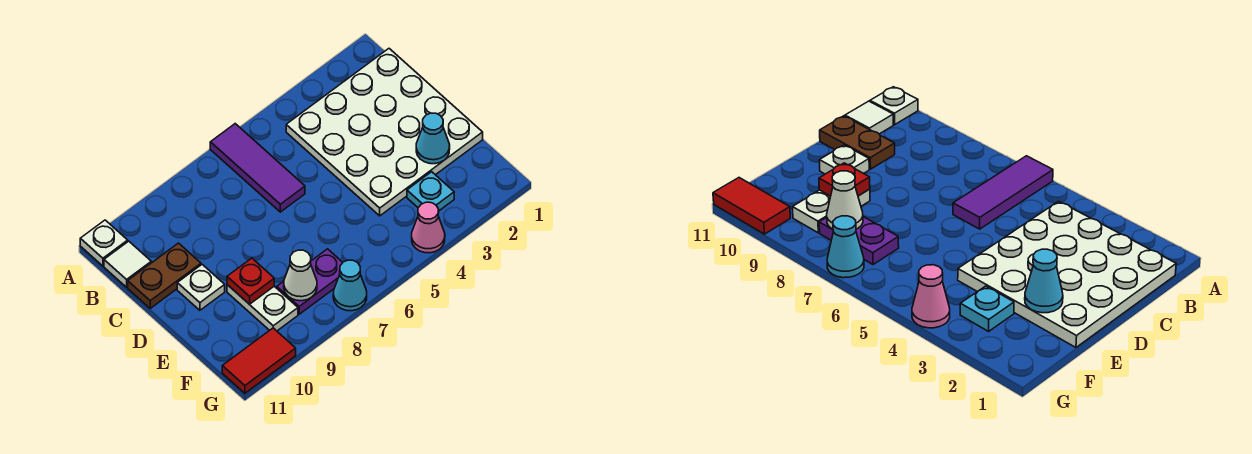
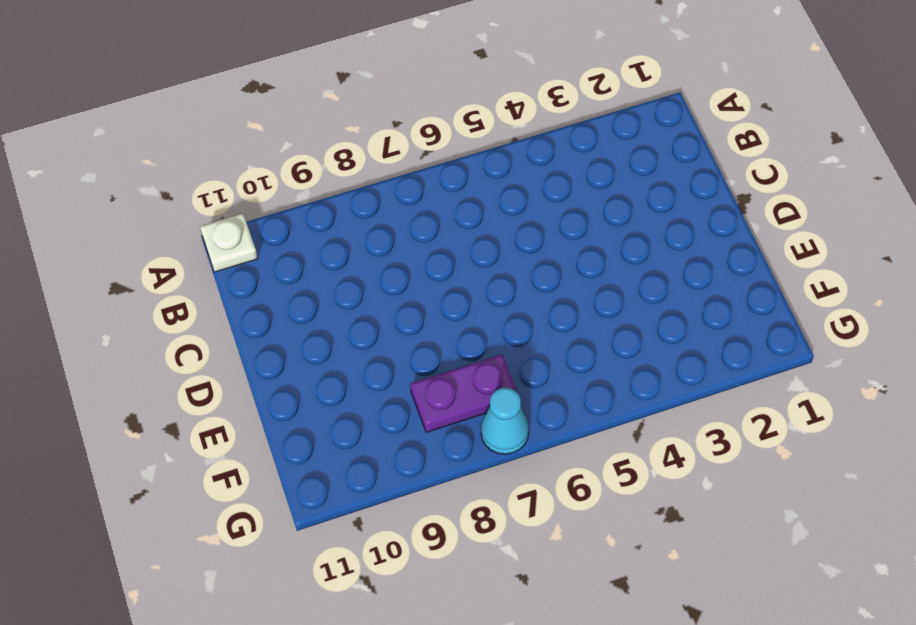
none -> purple 1x3 tile [210,124,305,212]
none -> white 4x4 plate [286,49,483,216]
none -> white 1x1 tile [104,241,151,287]

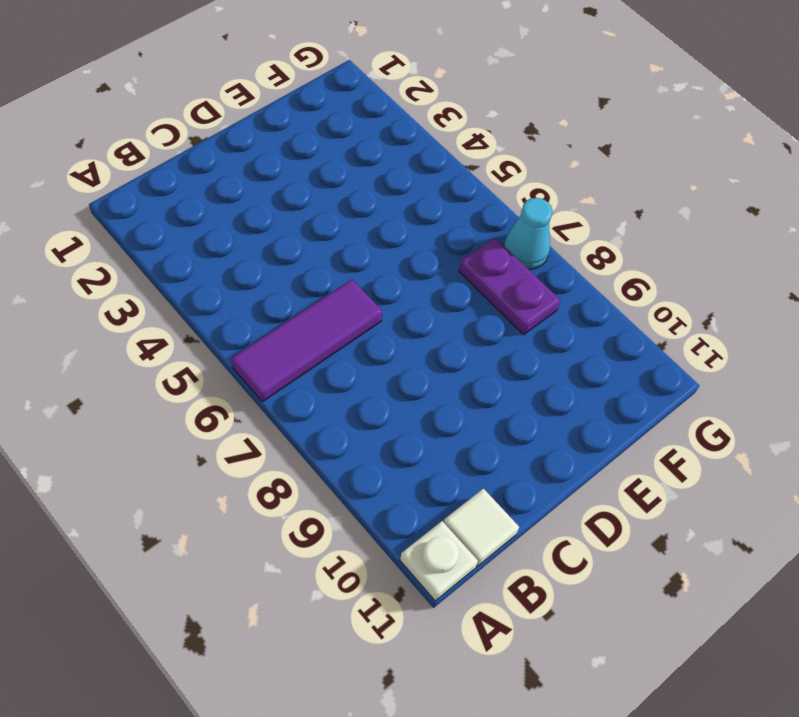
none -> white 4x4 plate [286,49,483,216]
none -> brown 1x2 plate [128,243,201,308]
none -> white 1x1 plate [177,265,225,310]

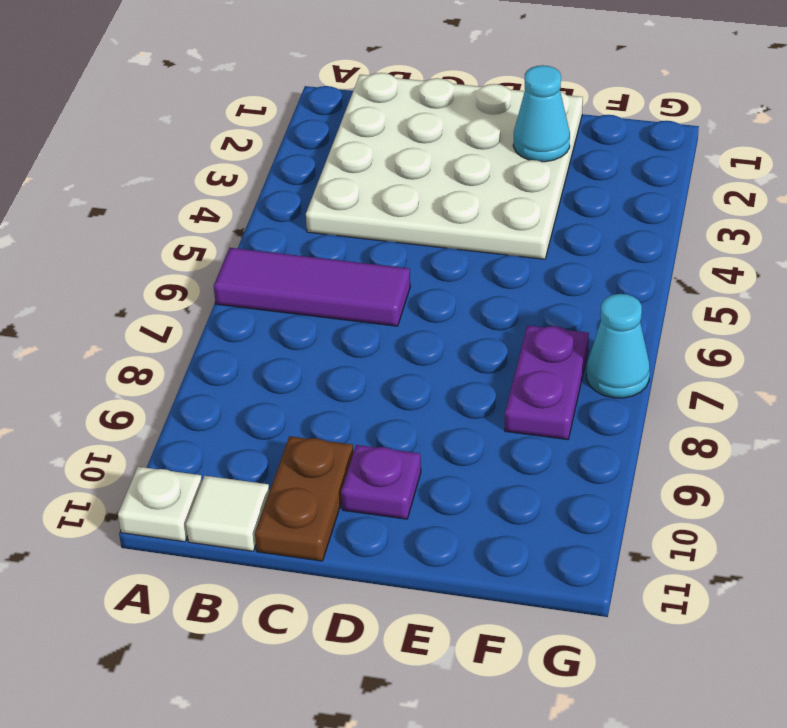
purple 1x1 plate [341,445,421,519] -> white 1x1 plate [177,265,225,310]
none -> white 1x2 plate [227,285,298,331]
none -> cyan 1x1 plate [407,172,454,211]
none -> pink 1x1 cone [412,202,445,253]

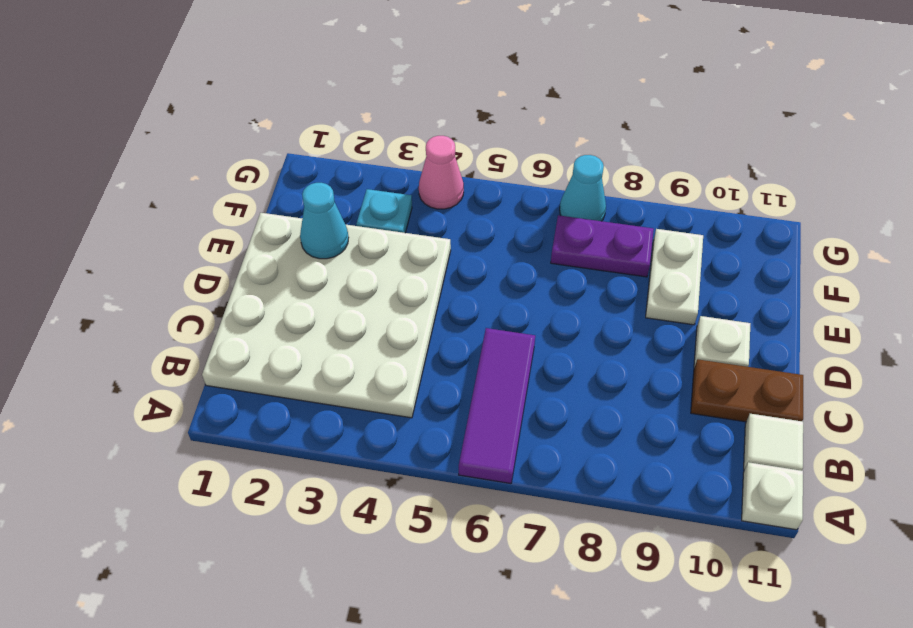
none -> red 1x2 tile [222,328,296,393]
none -> red 1x1 plate [227,258,274,304]
none -> white 1x1 cone [284,250,317,301]

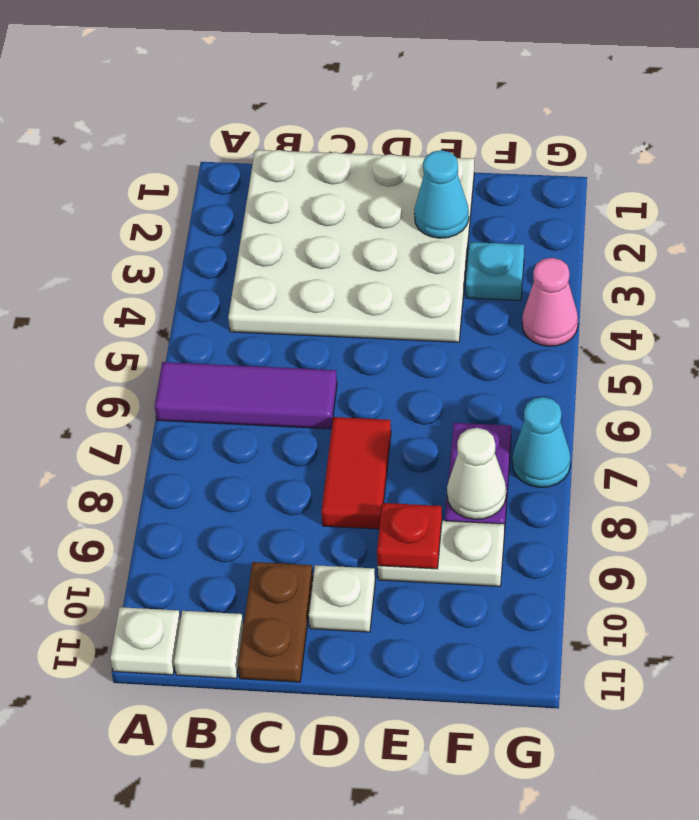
red 1x2 tile [321,417,391,529] -> red 1x2 tile moved to [222,328,296,393]

